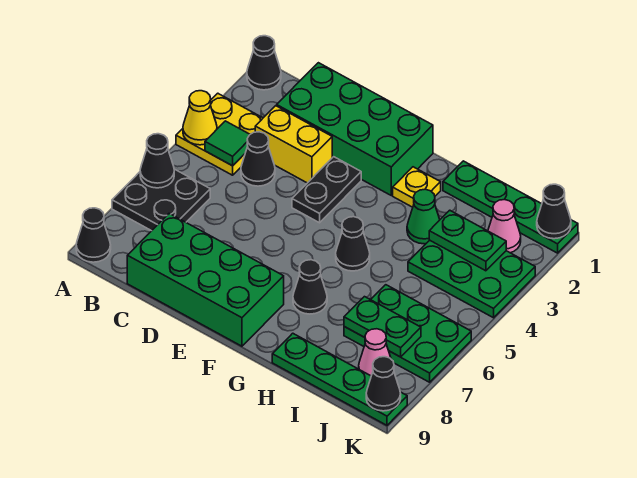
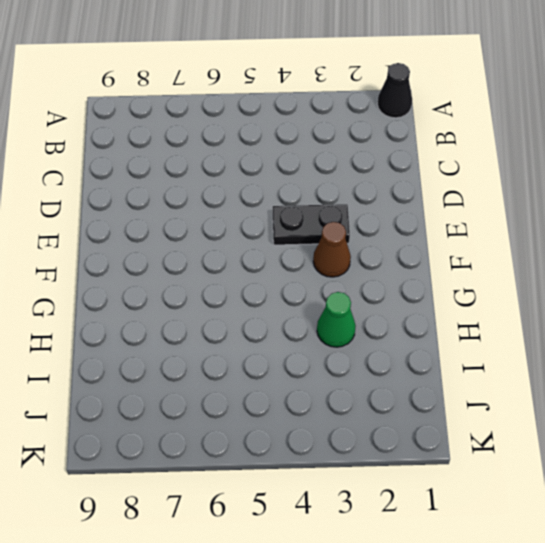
brown 1x1 cone [313,222,351,277] -> none
none -> yellow 2x2 plate [176,93,263,175]
none -> black 2x2 plate [112,169,210,231]
none -> black 1x1 cone [76,208,111,262]

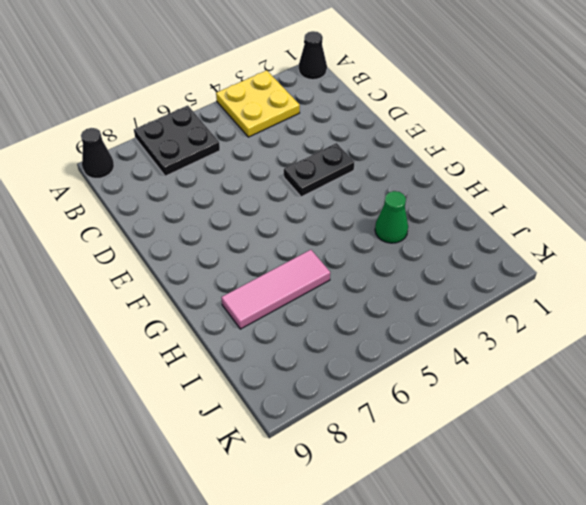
pink 1x3 tile [221,250,330,329] -> none
none -> green 2x4 brick [277,63,433,195]
none -> yellow 1x2 brick [255,106,332,183]
none -> black 1x1 cone [241,132,275,186]

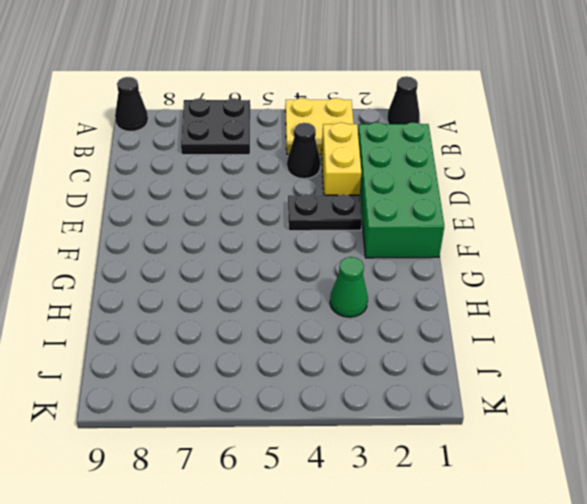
none -> green 2x4 brick [127,214,284,346]
none -> yellow 1x1 plate [393,167,441,207]
none -> black 1x1 cone [336,217,370,271]

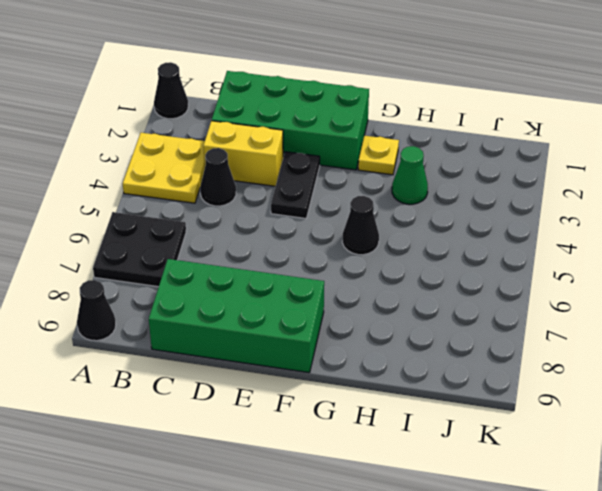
none -> black 1x1 cone [293,260,327,314]
none -> green 1x4 plate [443,161,578,253]
none -> green 1x4 plate [272,333,407,425]

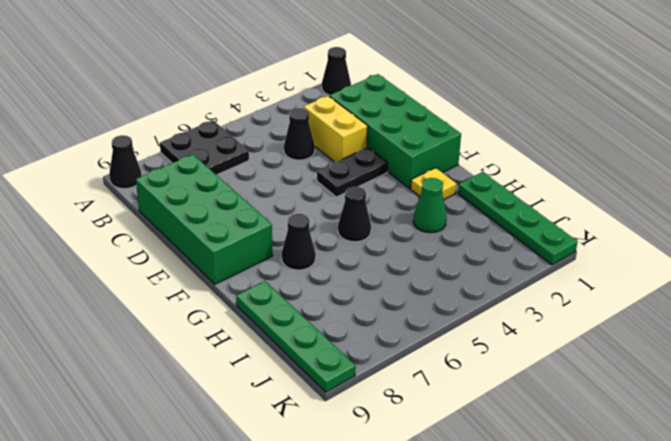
none -> yellow 2x2 plate [176,93,263,175]
none -> green 2x3 plate [408,240,535,318]
none -> green 2x3 plate [344,285,471,382]

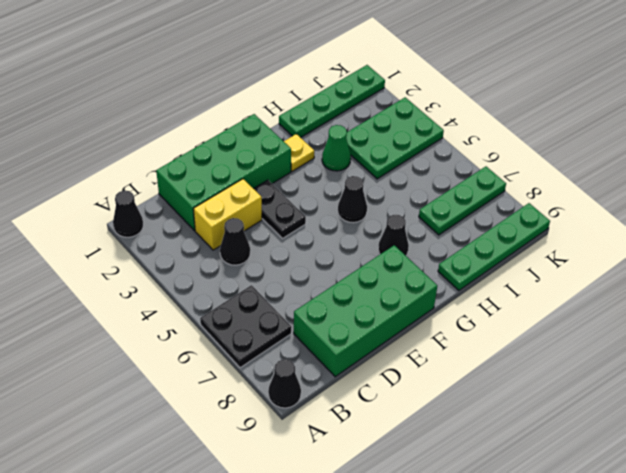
green 1x3 plate [419,167,506,235] -> green 2x3 plate [344,285,471,382]
none -> yellow 2x2 plate [176,93,263,175]
none -> pink 1x1 cone [488,200,521,253]
none -> pink 1x1 cone [359,329,391,376]

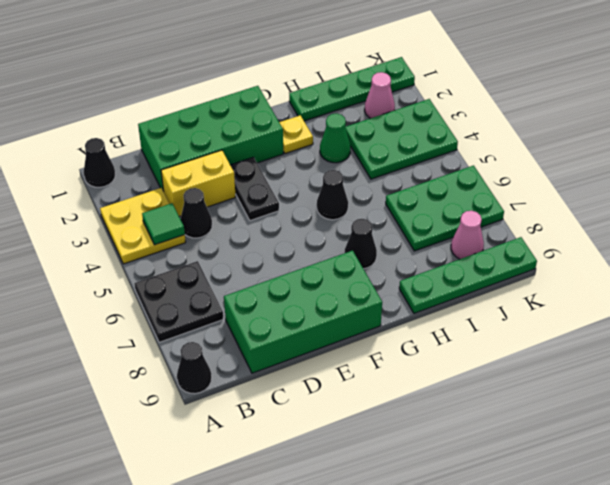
none -> yellow 1x1 cone [183,91,217,145]
none -> black 1x1 cone [140,134,174,188]
none -> green 1x2 plate [429,210,506,271]

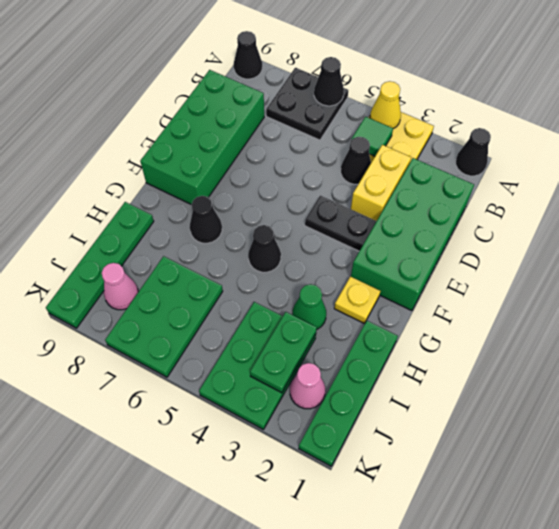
none -> green 1x2 plate [344,297,421,357]
none -> black 1x1 cone [537,184,571,239]
none -> black 1x1 cone [366,357,401,411]

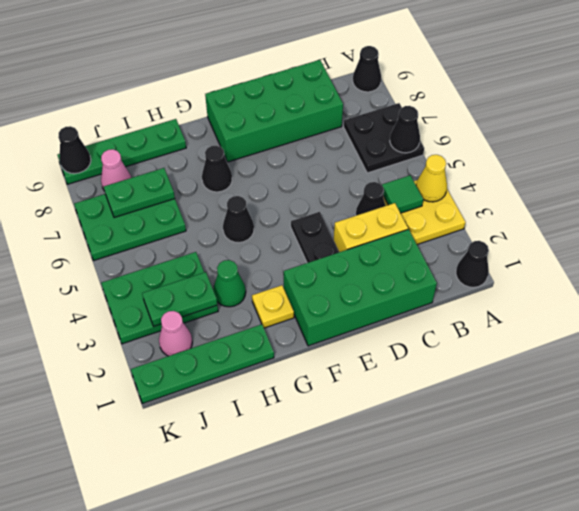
none -> black 1x1 cone [537,184,571,239]

